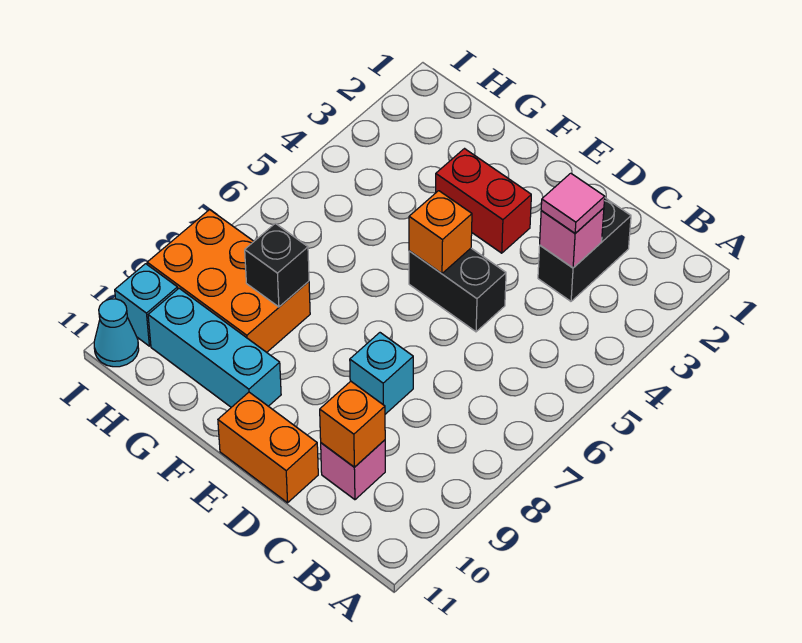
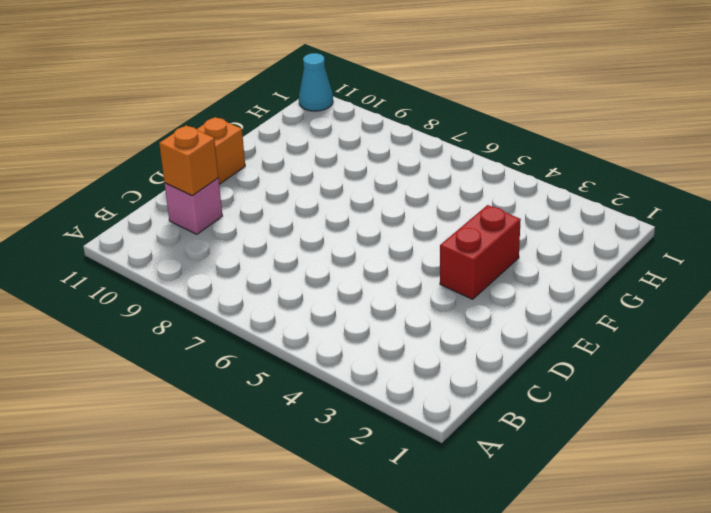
none -> black 1x2 brick [538,198,631,301]
none -> black 1x2 brick [409,248,506,332]
none -> cyan 1x1 brick [350,333,413,414]

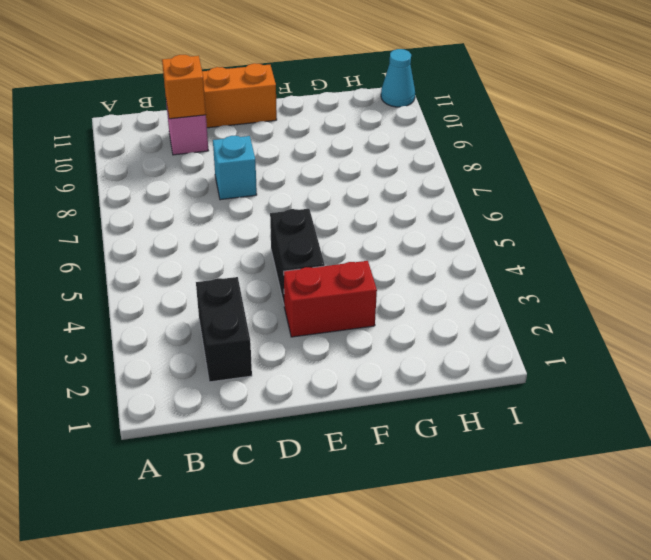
black 1x2 brick [270,209,325,303] -> black 1x2 brick turned to [409,248,506,332]
none -> cyan 1x3 brick [148,288,281,407]
none -> orange 2x3 brick [147,210,310,352]
none -> cyan 1x1 brick [115,264,178,346]

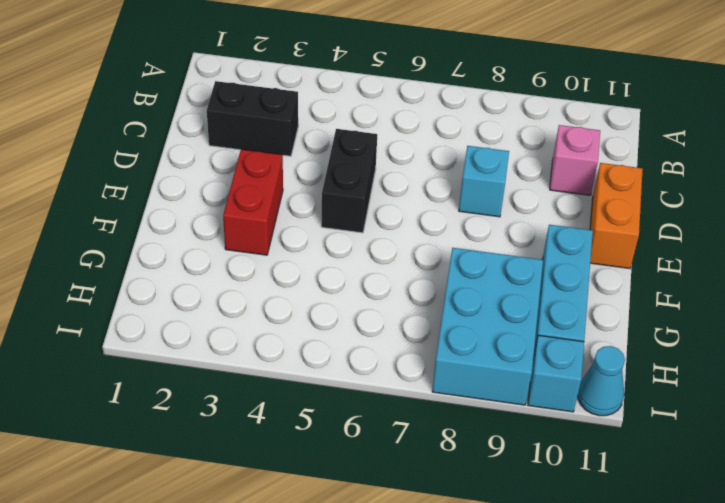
cyan 2x3 brick [432,248,543,405] -> orange 2x3 brick [147,210,310,352]
none -> pink 1x1 brick [540,208,604,268]
none -> orange 1x1 brick [320,381,385,467]
none -> orange 1x1 brick [409,191,472,274]

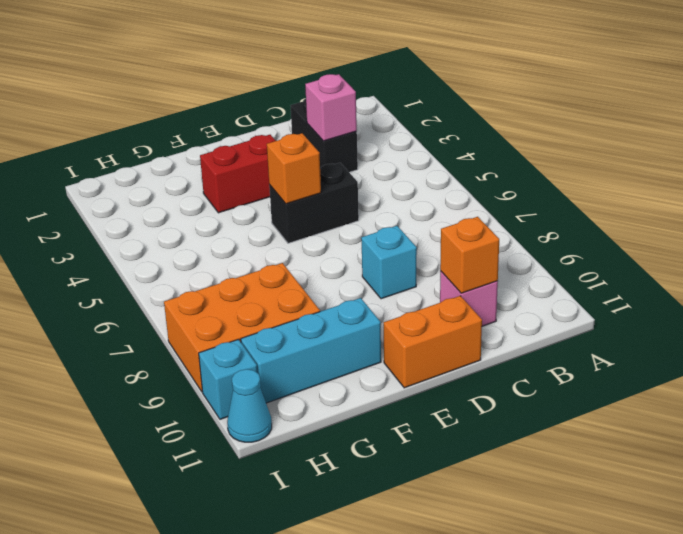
none -> black 1x1 brick [245,223,309,307]
none -> pink 1x1 tile [541,173,605,233]

